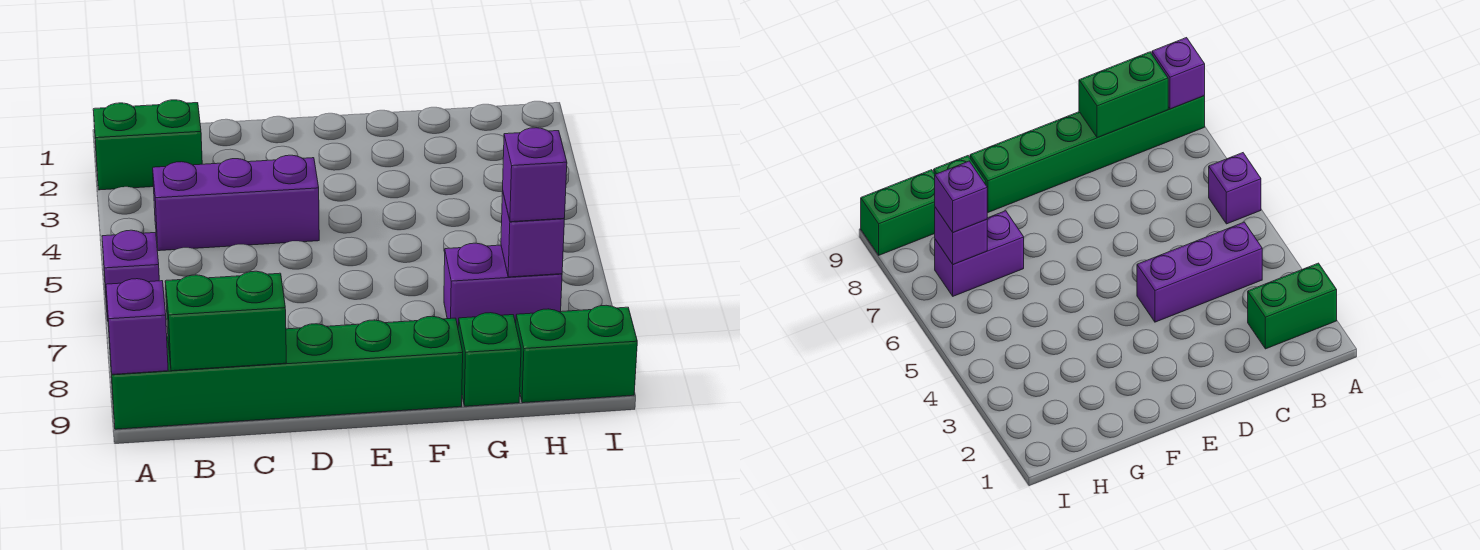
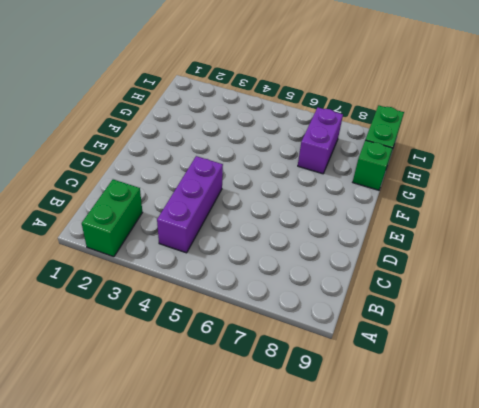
none -> purple 1x1 brick [102,230,159,321]
none -> green 1x6 brick [110,316,463,429]

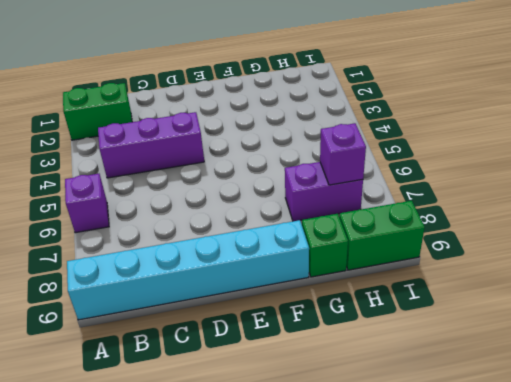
cyan 1x6 brick [67,220,309,320] -> green 1x6 brick [110,316,463,429]
none -> purple 1x1 brick [106,279,168,374]
none -> green 1x2 brick [165,271,286,371]

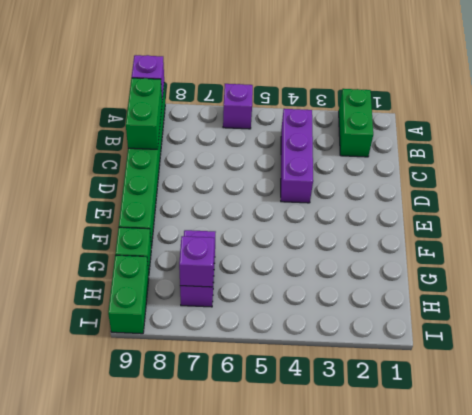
none -> purple 1x1 brick [503,128,567,222]

